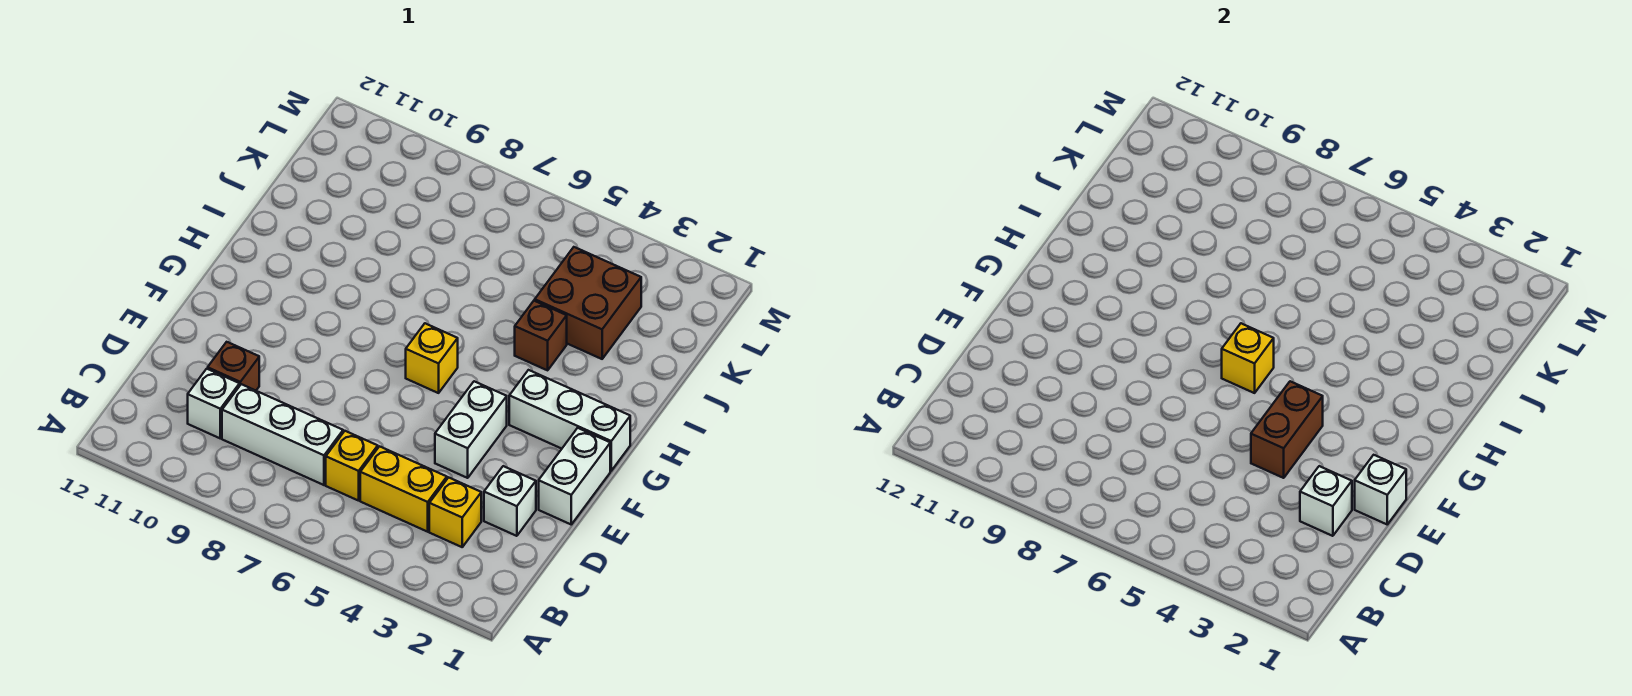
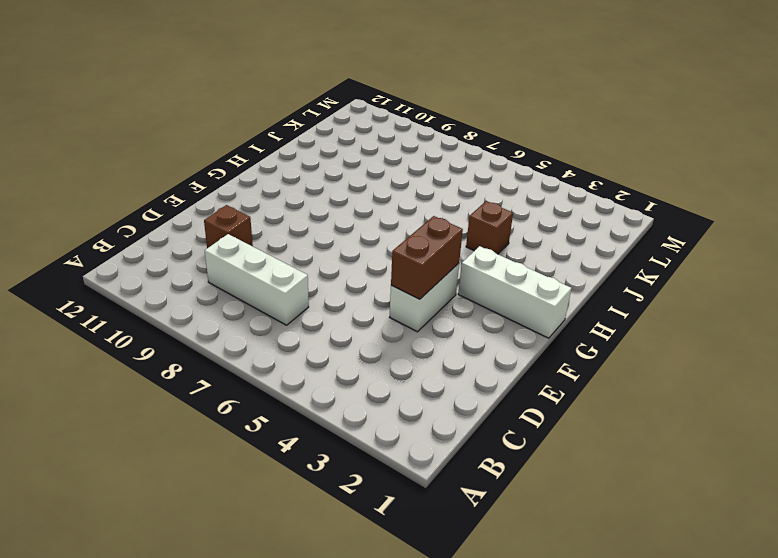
none -> yellow 1x1 brick [429,477,481,547]
none -> yellow 1x2 brick [360,446,447,532]
none -> yellow 1x1 brick [326,431,378,501]

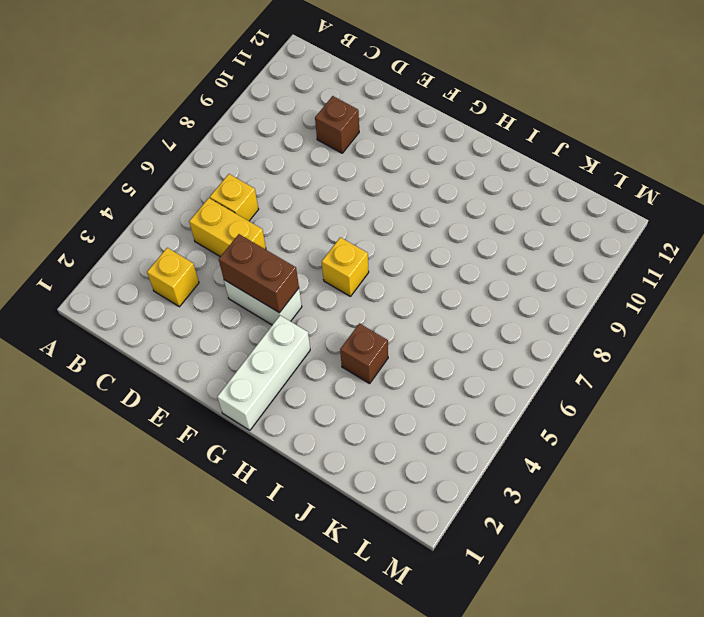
yellow 1x2 brick [189,198,266,257] -> yellow 1x2 brick turned to [360,446,447,532]
none -> white 1x3 brick [222,384,343,485]
none -> white 1x1 brick [188,369,240,438]
none -> white 1x1 brick [484,466,536,536]

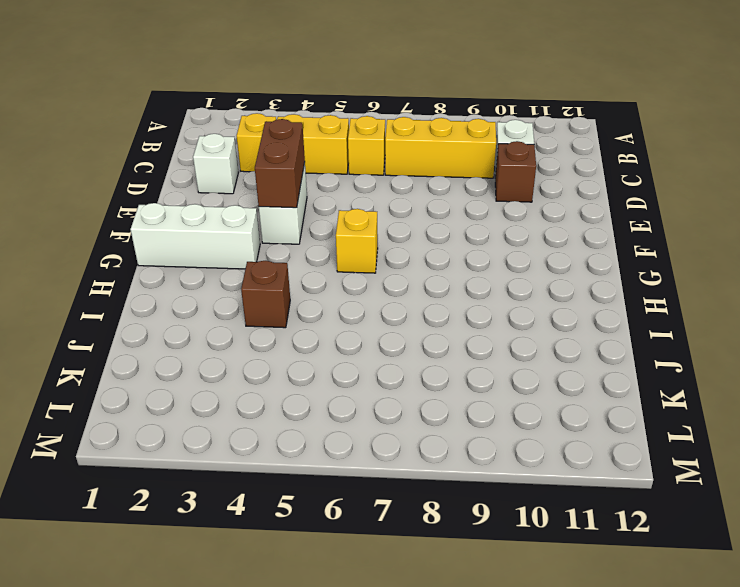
yellow 1x3 brick [385,117,496,178] -> white 1x3 brick [222,384,343,485]
none -> white 1x2 brick [539,428,610,524]
none -> brown 2x2 brick [535,247,641,359]
none -> white 1x1 brick [1300,466,1352,536]

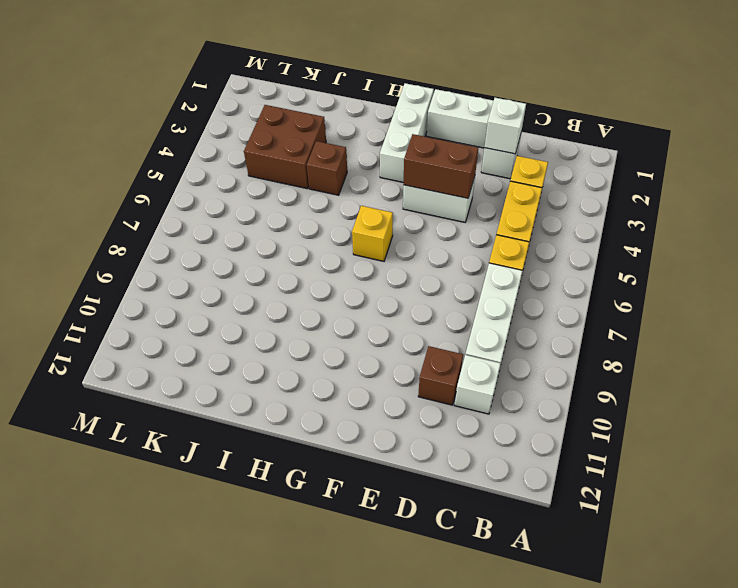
none -> white 1x1 brick [1355,455,1406,524]
none -> yellow 1x1 brick [1222,323,1274,393]

